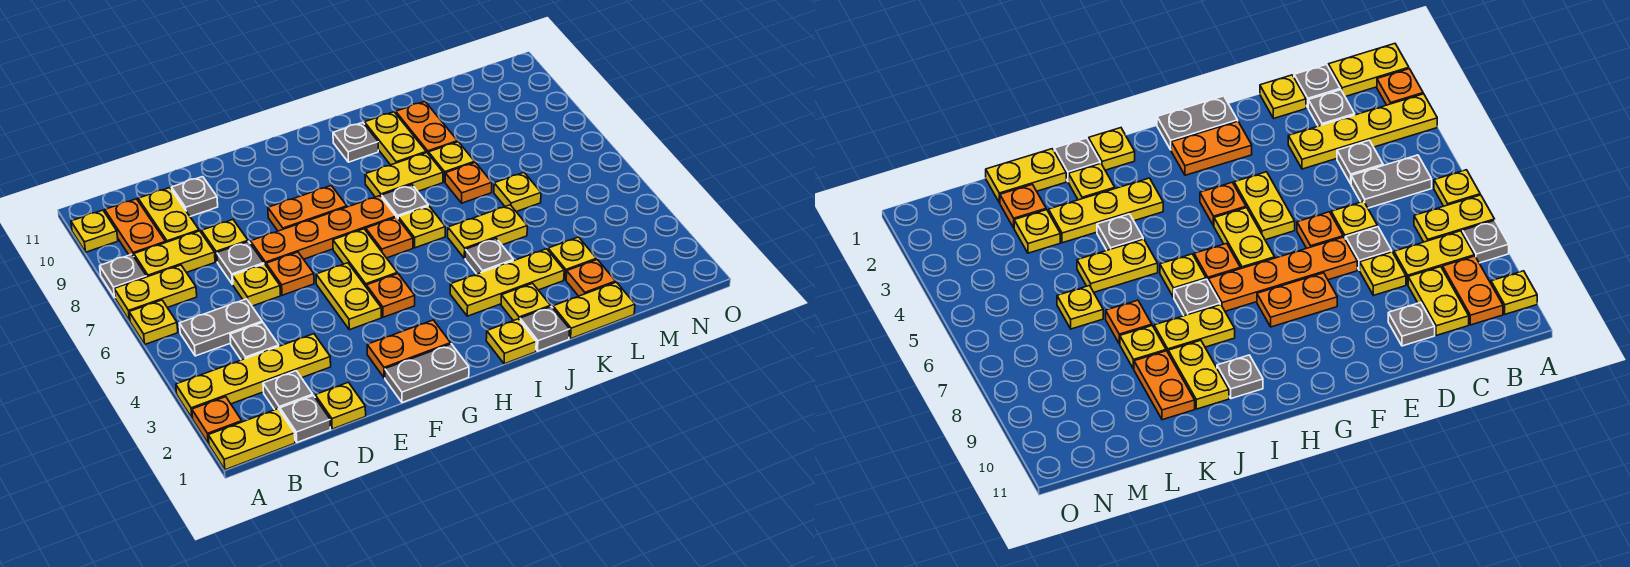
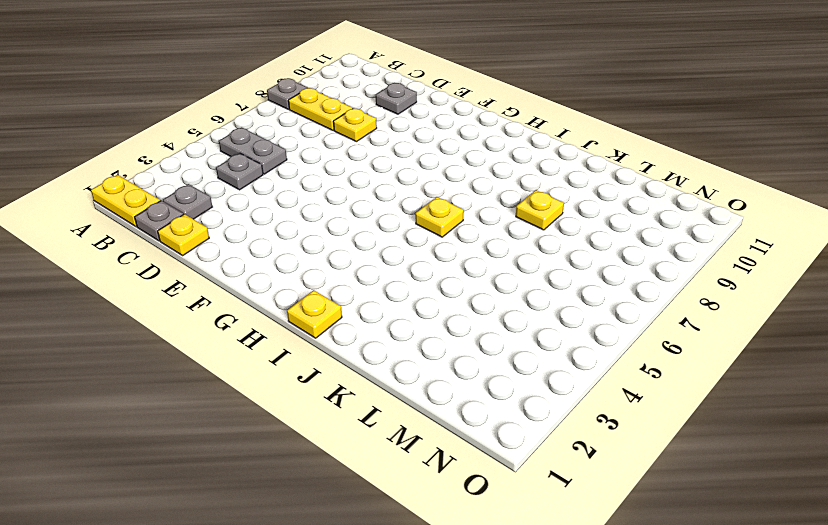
none -> orange 1x1 plate [192,397,242,444]
none -> yellow 1x4 plate [176,334,331,418]
none -> yellow 1x1 plate [129,300,178,344]
none -> yellow 1x2 plate [114,265,197,321]

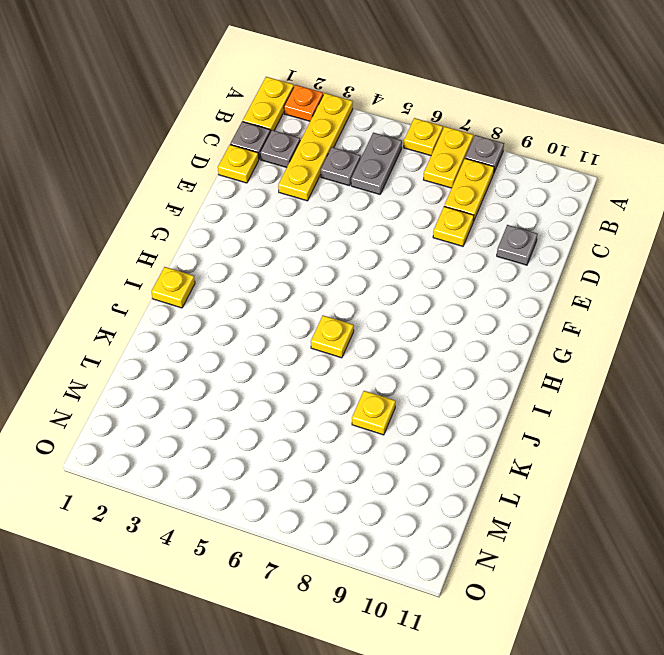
none -> yellow 1x1 plate [71,210,118,252]
none -> orange 1x2 plate [105,199,166,256]
none -> yellow 1x2 plate [138,188,199,242]
none -> yellow 1x1 plate [233,264,281,306]

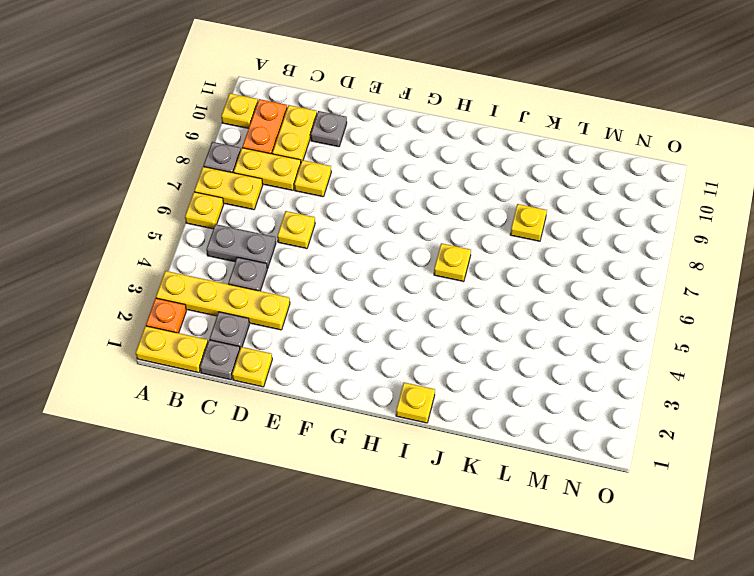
none -> grey 1x1 plate [217,241,264,284]
none -> orange 1x1 plate [266,252,314,295]
none -> orange 1x4 plate [250,196,396,265]
none -> grey 1x2 plate [385,344,469,403]

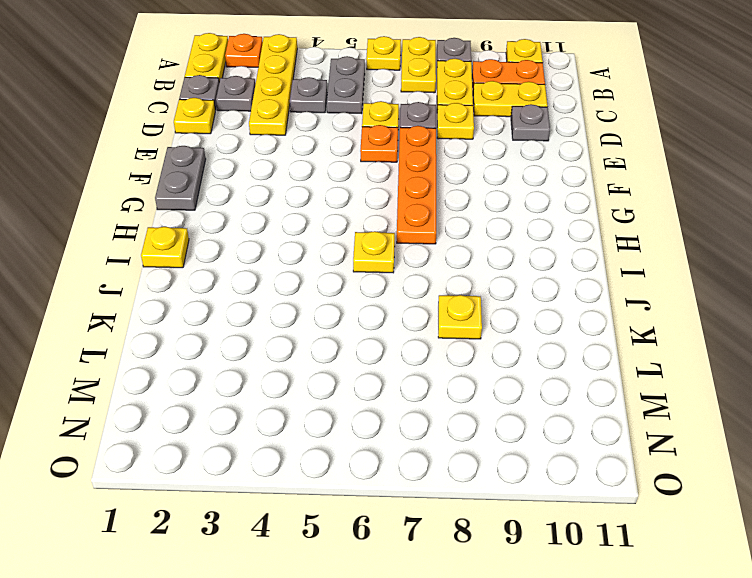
none -> orange 1x2 plate [367,320,451,378]
none -> yellow 1x2 plate [316,263,381,330]
none -> orange 1x2 plate [268,186,347,231]
none -> orange 1x1 plate [366,274,415,317]

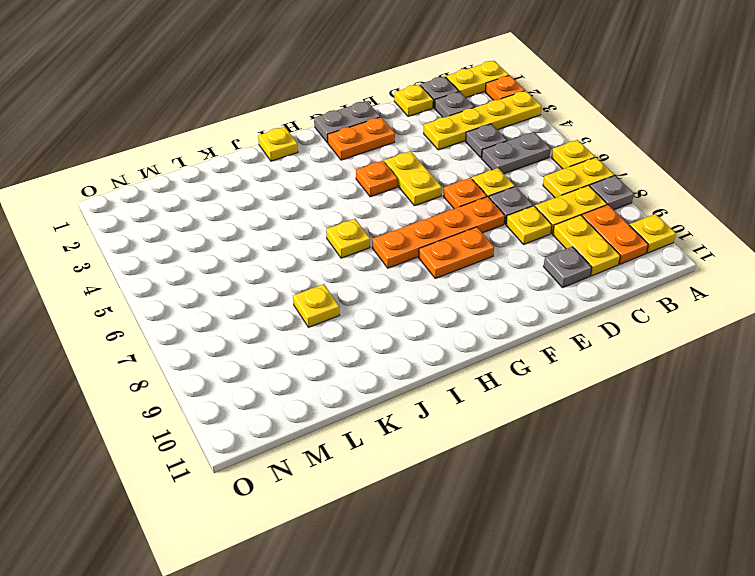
none -> yellow 1x2 plate [333,229,397,288]
none -> orange 1x1 plate [366,217,413,258]
none -> yellow 1x3 plate [450,249,564,316]
none -> grey 1x1 plate [382,185,428,218]

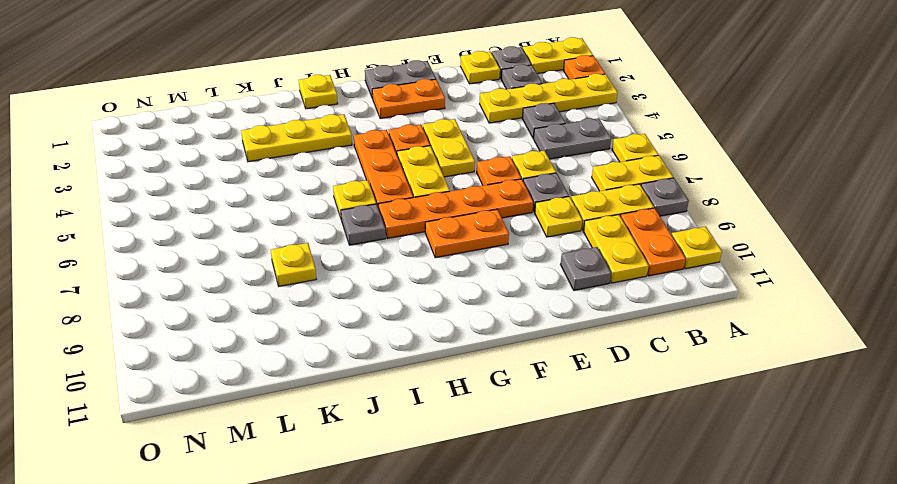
orange 1x3 plate [354,130,413,209] -> orange 1x1 plate [366,217,413,258]
none -> yellow 1x2 plate [365,153,443,197]
none -> grey 1x1 plate [333,122,378,162]
none -> grey 1x1 plate [520,307,570,351]
none -> yellow 1x1 plate [501,283,551,321]

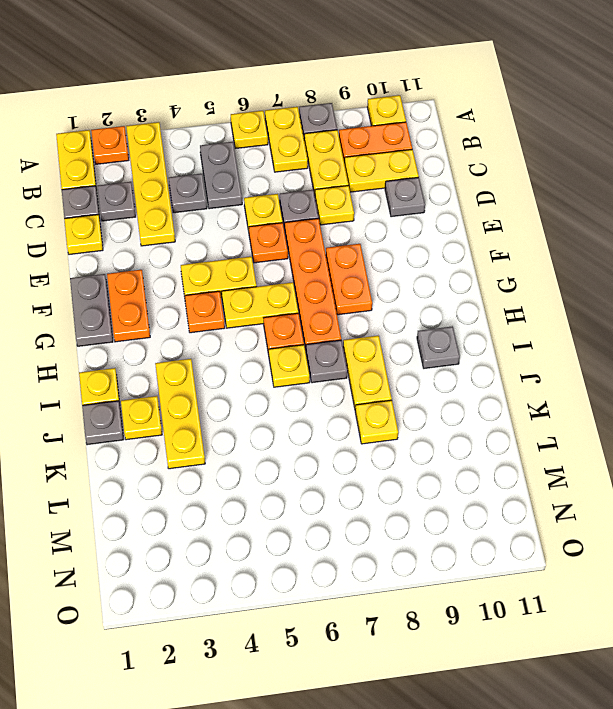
none -> grey 1x1 plate [465,238,513,274]
none -> yellow 1x2 plate [448,205,527,258]
none -> yellow 1x2 plate [365,112,426,165]
none -> yellow 1x2 plate [553,282,635,338]

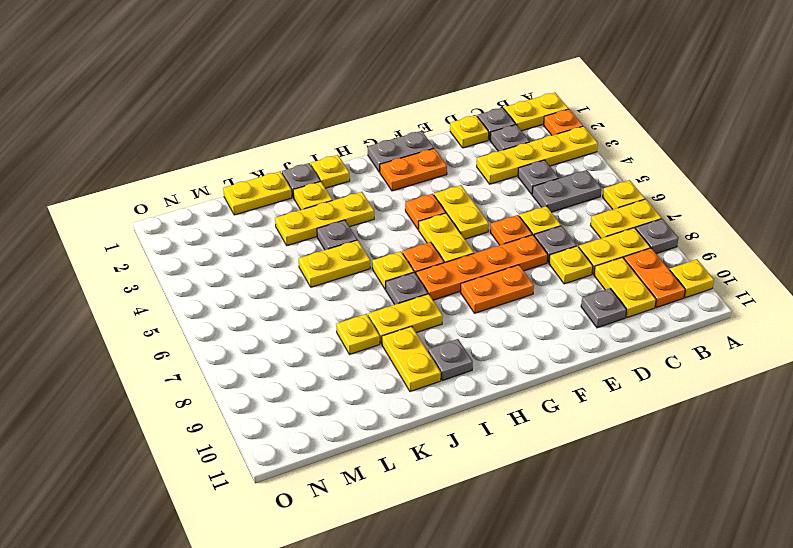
none -> orange 1x1 plate [445,163,492,203]
none -> orange 1x2 plate [396,102,458,154]
none -> orange 1x1 plate [566,260,616,296]
none -> yellow 1x1 plate [548,237,596,280]

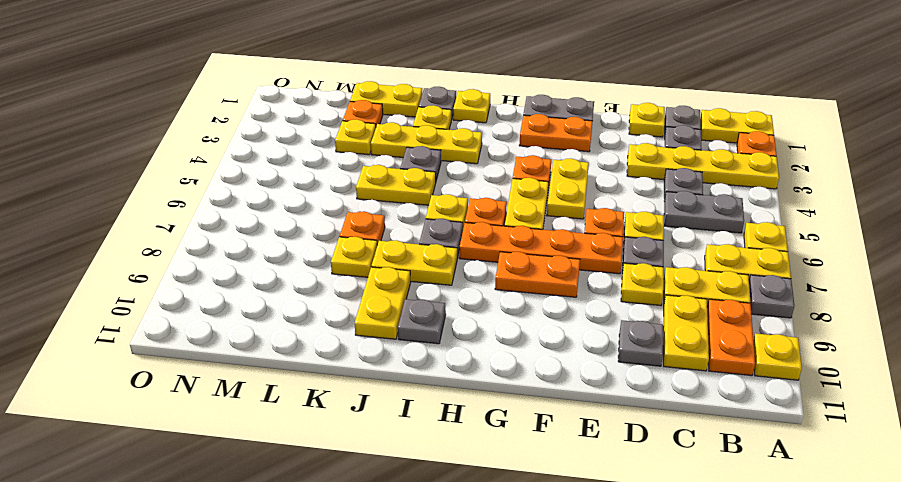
none -> orange 1x2 plate [396,102,458,154]
none -> yellow 1x1 plate [494,173,541,212]

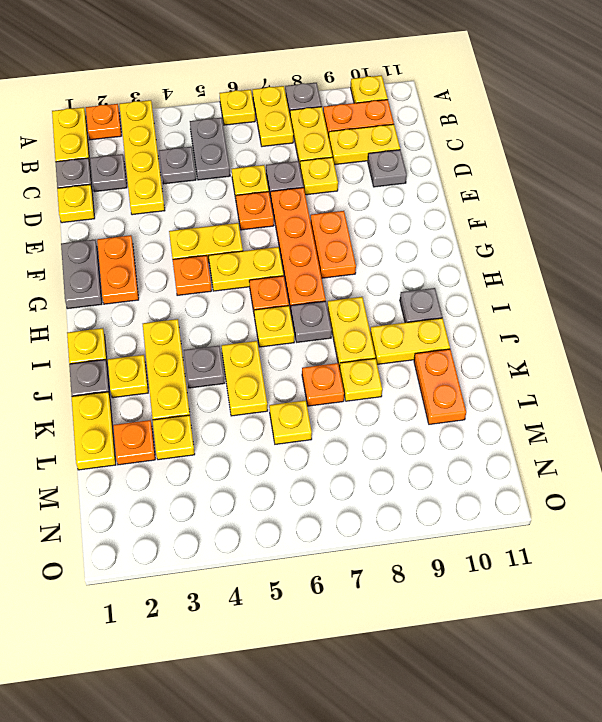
orange 1x2 plate [414,349,466,425] -> orange 1x2 plate turned to [396,102,458,154]

